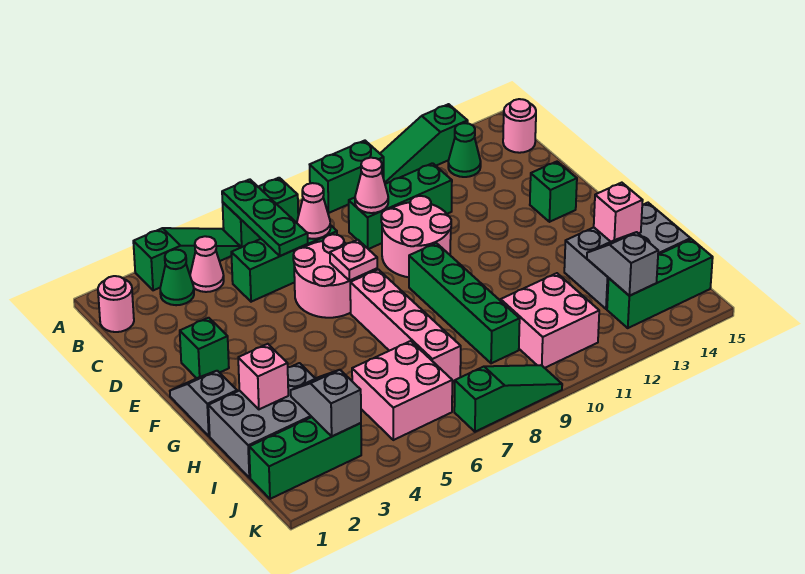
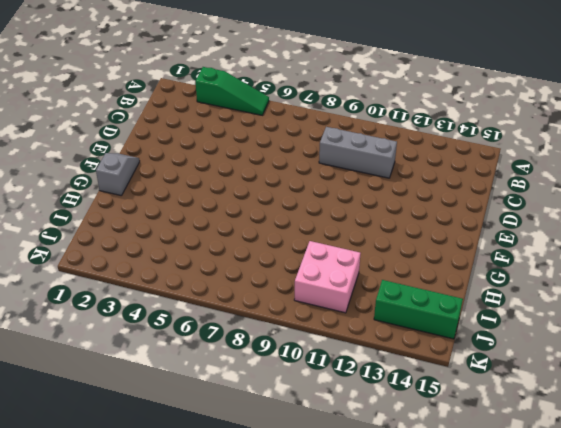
grey 1x3 brick [319,127,397,178] -> green 1x3 brick [349,163,452,249]
none -> green 1x2 brick [222,178,298,248]
none -> green 1x2 brick [310,141,384,213]
none -> green 1x3 slope [380,104,468,184]
none -> pink 1x1 round brick [98,276,134,332]

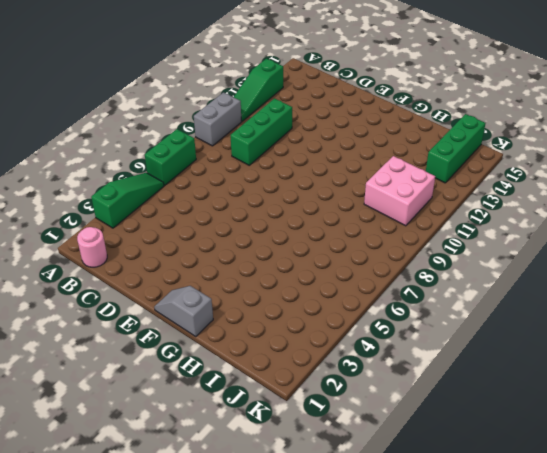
grey 1x2 brick [194,92,242,146] -> green 1x2 brick [310,141,384,213]
none -> green 1x1 cone [160,250,194,305]
none -> pink 1x1 cone [190,236,224,292]
none -> green 1x1 cone [448,123,481,177]
none -> pink 1x1 round brick [503,99,536,153]

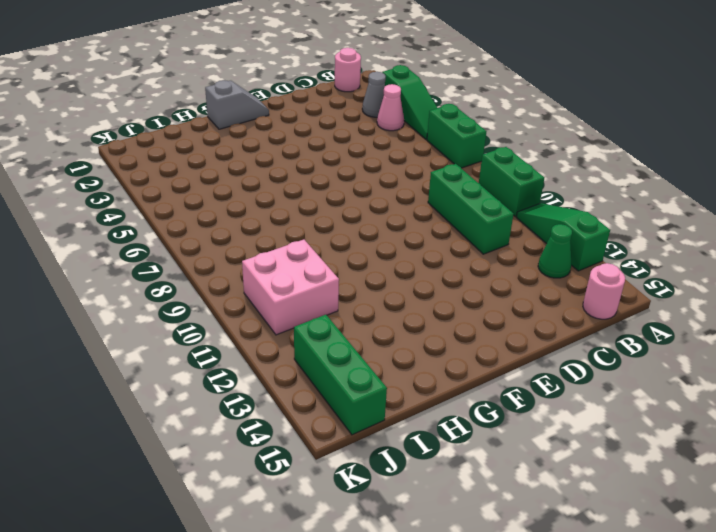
grey 1x1 cone [362,72,386,117] -> green 1x1 cone [160,250,194,305]
none -> green 1x3 brick [231,225,337,302]
none -> pink 2x2 round brick [293,234,364,318]
none -> pink 2x2 round brick [381,196,451,277]
none -> green 1x1 brick [180,318,229,378]

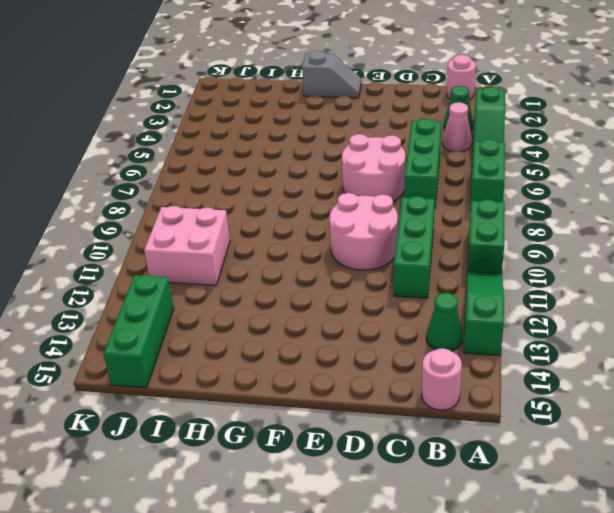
none -> green 1x1 brick [180,318,229,378]
none -> green 1x1 brick [530,162,577,222]
none -> pink 1x4 brick [350,269,461,382]
none -> green 1x4 brick [409,243,520,363]

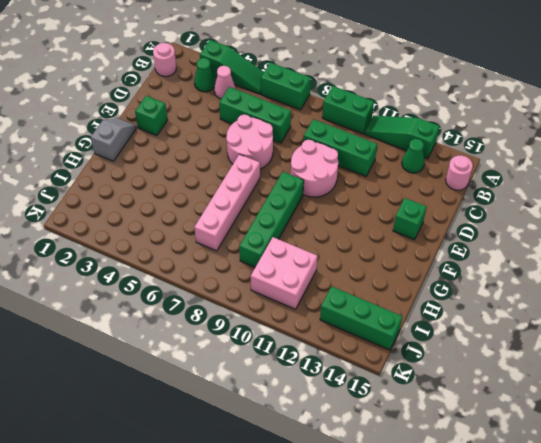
none -> grey 2x3 brick [208,363,316,478]
none -> grey 2x3 brick [564,203,690,309]
none -> pink 2x2 brick [352,341,452,440]
none -> green 1x3 brick [249,417,361,499]

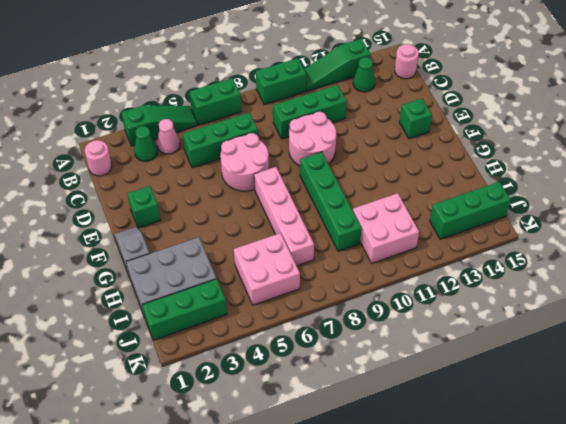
none -> grey 2x3 brick [564,203,690,309]
none -> green 1x3 slope [454,365,562,432]
none -> green 1x3 plate [222,179,308,256]
none -> pink 1x1 cone [297,183,331,239]

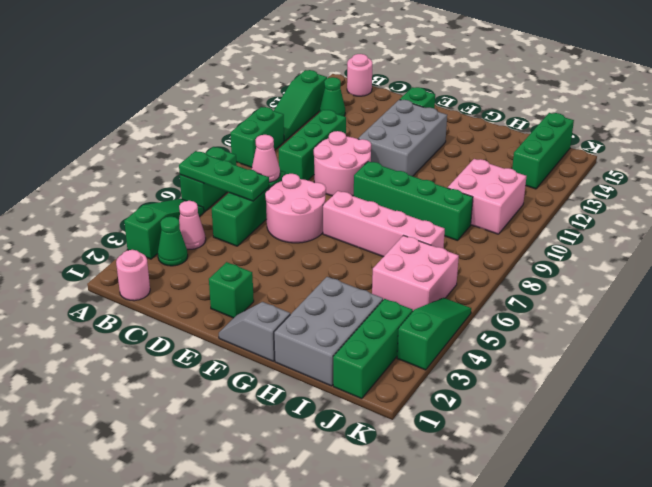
grey 2x3 brick [358,100,447,176] -> grey 2x3 brick moved to [564,203,690,309]
green 1x3 slope [397,298,471,370] -> green 1x3 slope moved to [454,365,562,432]
none -> pink 1x1 cone [355,158,388,213]
none -> pink 1x1 plate [330,240,377,281]
none -> pink 1x1 brick [238,344,288,409]
none -> pink 1x1 brick [594,183,643,242]

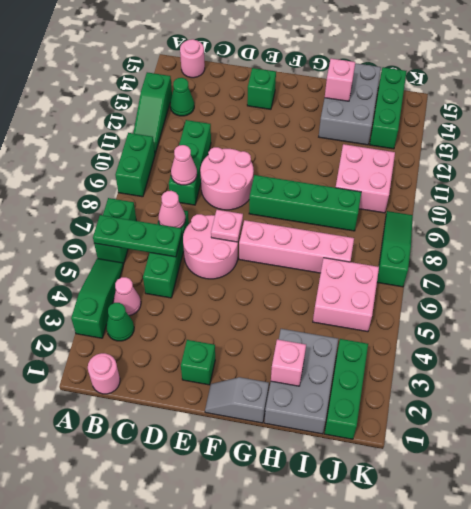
none -> grey 1x2 slope [291,370,361,436]
none -> grey 1x2 slope [587,232,658,296]

